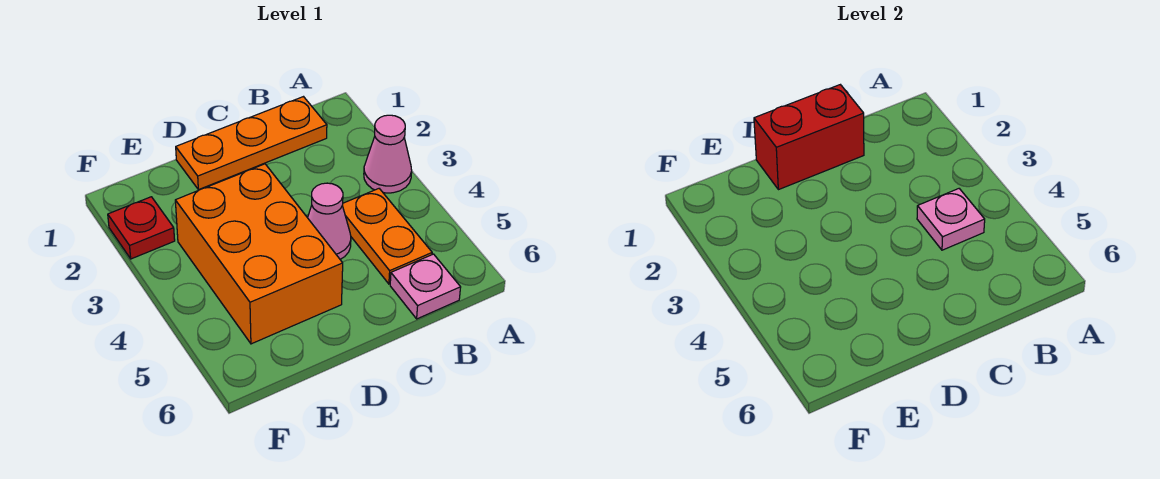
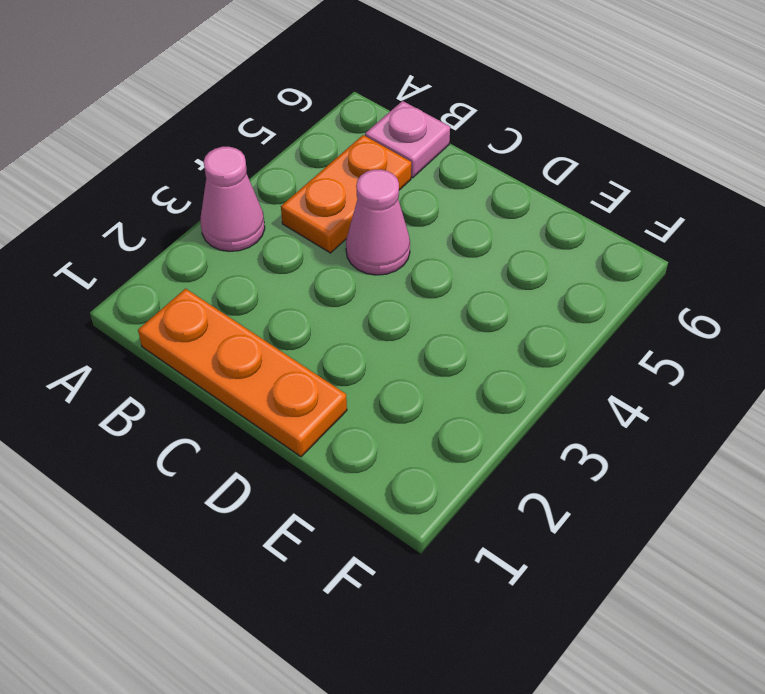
none -> orange 2x3 brick [175,164,343,344]
none -> red 1x1 plate [108,197,175,259]

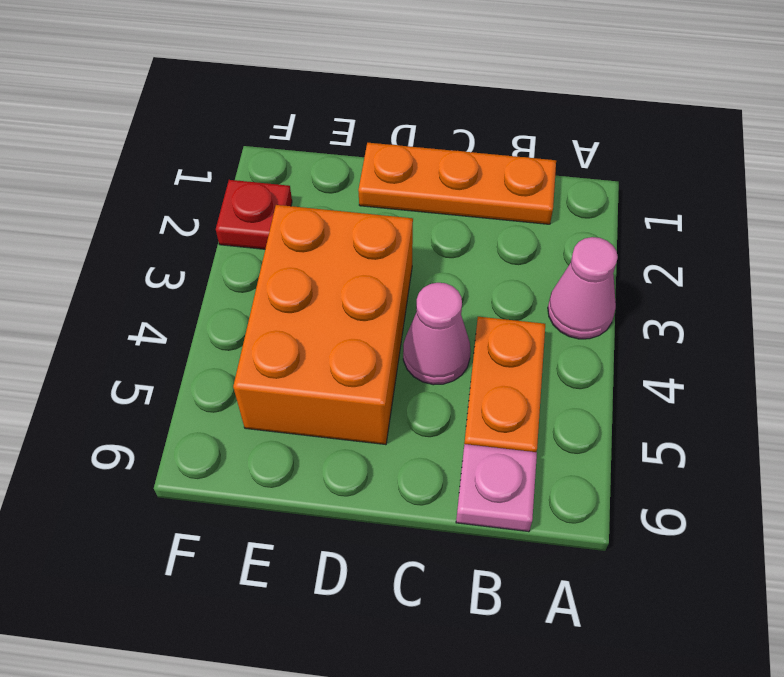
none -> pink 1x1 plate [917,189,985,250]
none -> red 1x2 brick [754,85,864,190]

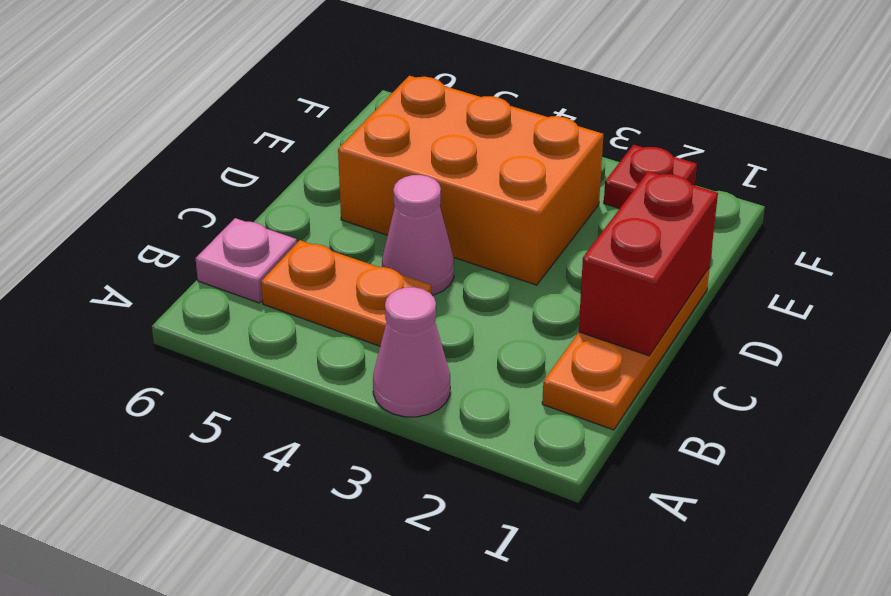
none -> pink 1x1 plate [917,189,985,250]

